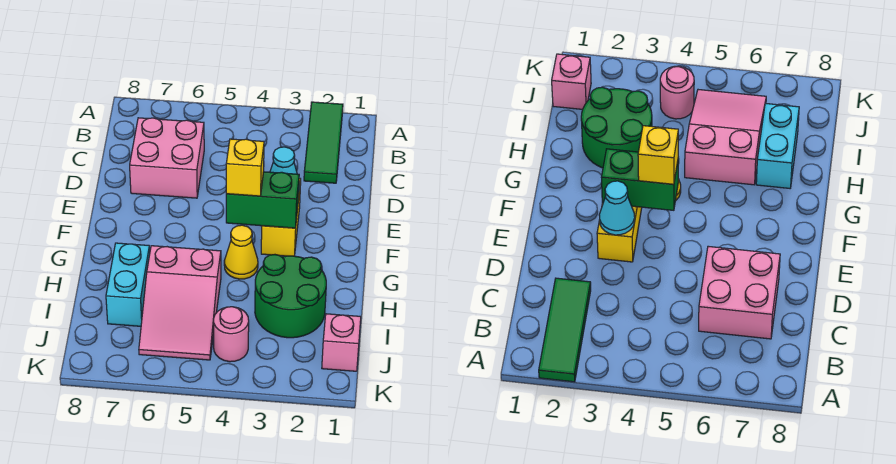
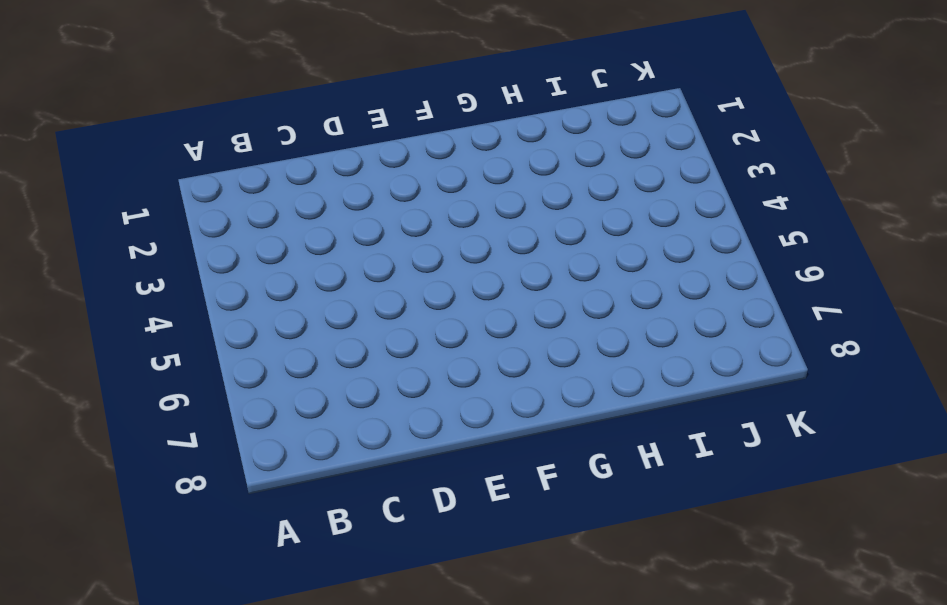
none -> green 1x3 tile [304,102,343,183]
none -> pink 2x2 brick [130,118,204,198]
none -> yellow 1x2 brick [261,178,301,256]

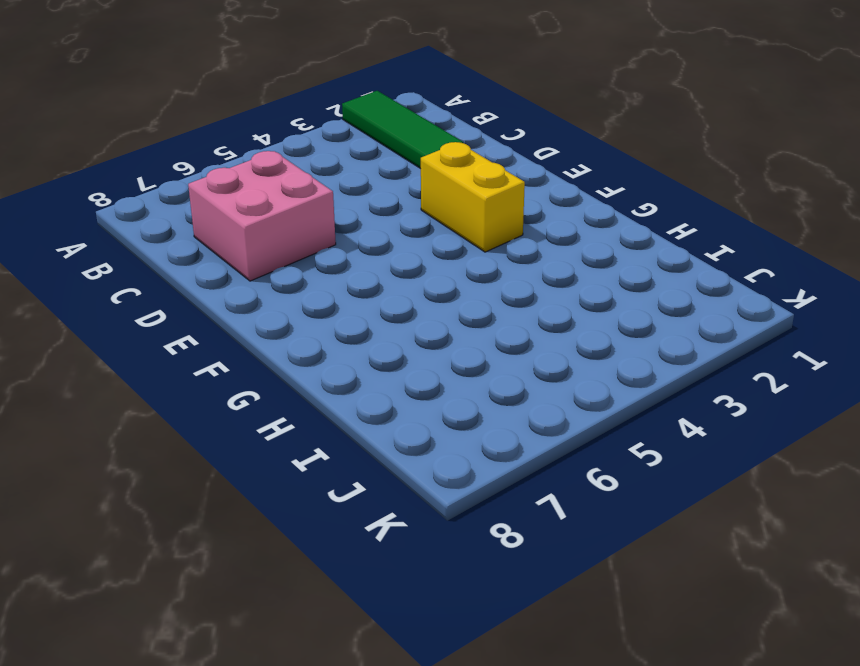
none -> yellow 1x1 cone [224,225,258,279]
none -> green 2x2 round brick [255,255,326,338]
none -> pink 2x3 slope [139,246,221,360]

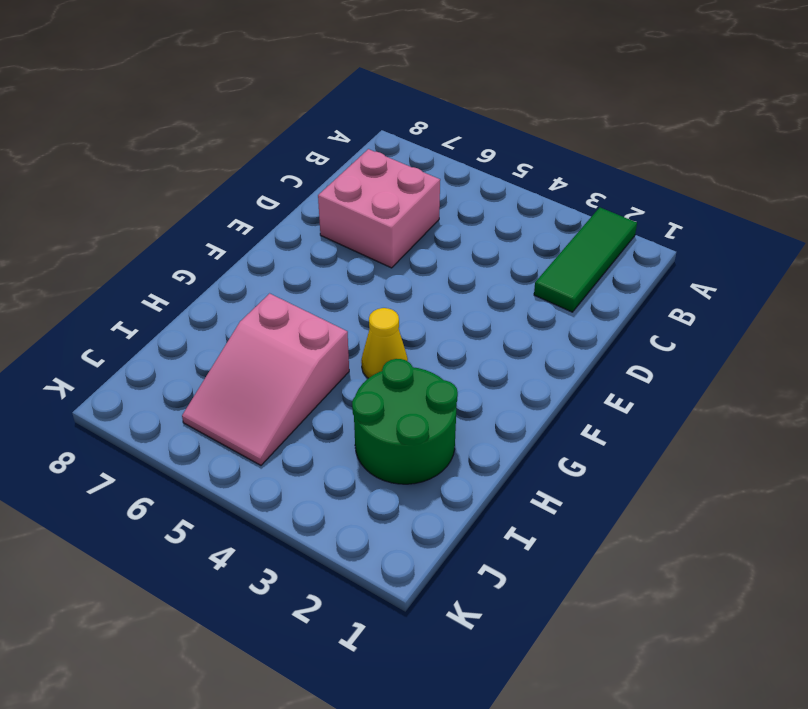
none -> yellow 1x2 brick [261,178,301,256]
none -> cyan 1x2 brick [106,243,150,326]
none -> pink 1x1 brick [322,314,361,371]

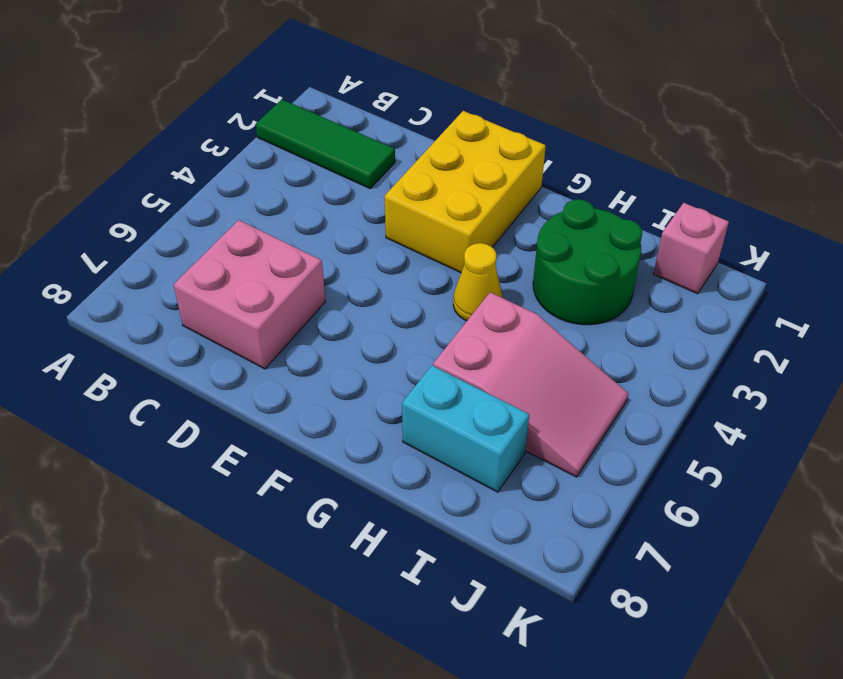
yellow 2x3 brick [385,111,546,273] -> yellow 1x2 brick [261,178,301,256]
none -> pink 1x1 round brick [214,307,249,362]
none -> cyan 1x1 cone [270,147,300,190]
none -> green 1x2 brick [226,172,299,228]

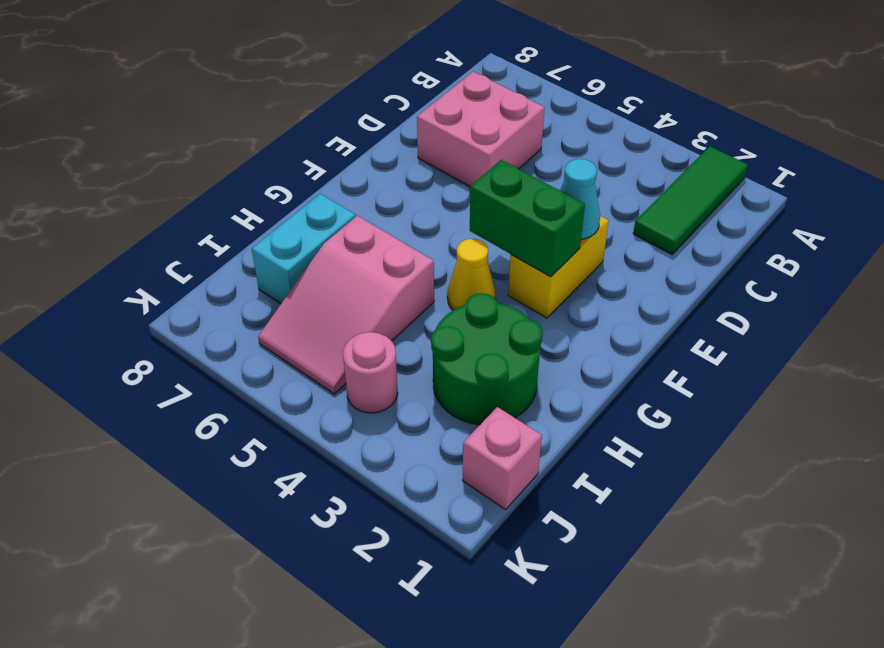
none -> yellow 1x1 brick [226,139,264,196]

